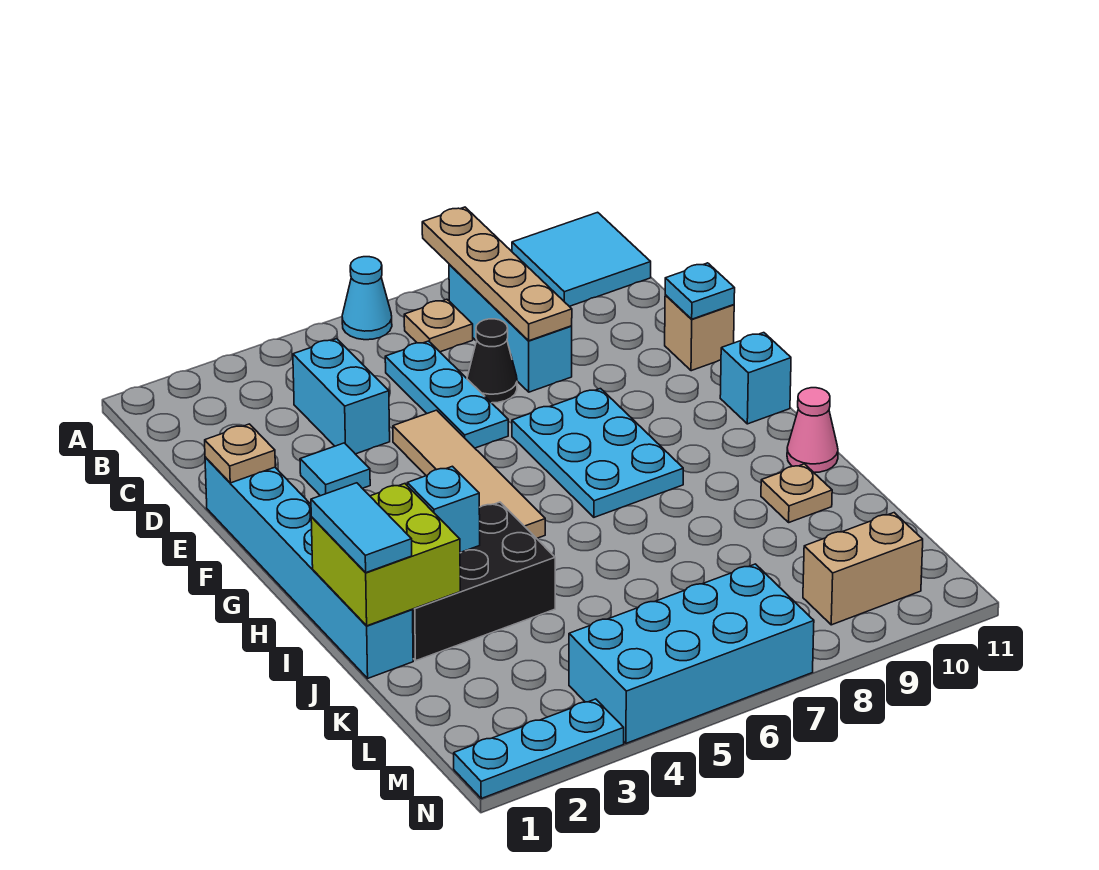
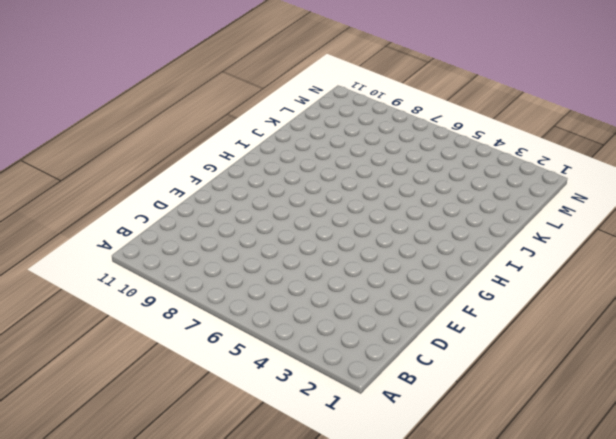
none -> cyan 1x1 cone [342,257,392,340]
none -> cyan 2x2 tile [512,212,651,306]
none -> tan 1x1 plate [404,299,473,352]

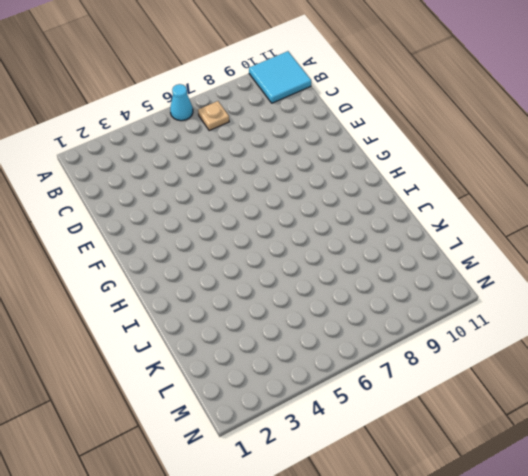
none -> cyan 1x3 brick [449,265,572,392]
none -> cyan 1x2 brick [293,339,390,454]
none -> cyan 1x3 plate [385,341,508,448]

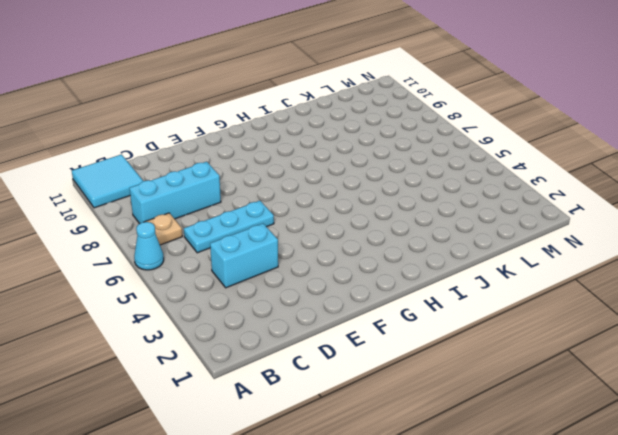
none -> black 1x1 cone [467,319,517,403]
none -> cyan 1x6 brick [205,457,413,678]
none -> cyan 1x1 tile [300,443,370,496]

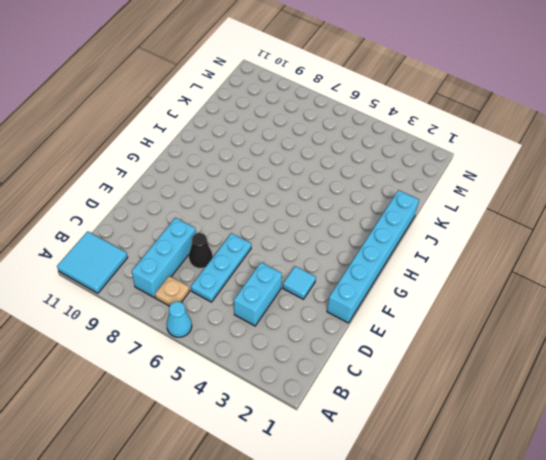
none -> tan 1x4 tile [393,410,545,538]
none -> tan 1x1 brick [665,295,734,371]
none -> cyan 2x3 plate [512,389,683,517]

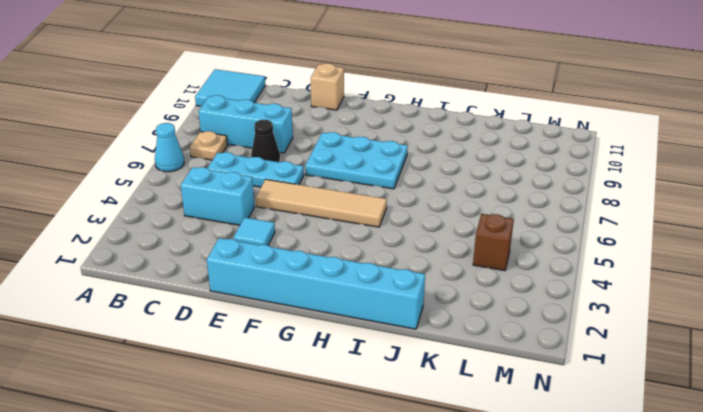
brown 1x1 brick [473,214,514,271] -> none
none -> cyan 1x1 brick [720,333,791,424]
none -> black 2x3 brick [412,502,555,661]
none -> pink 1x1 cone [787,388,838,472]

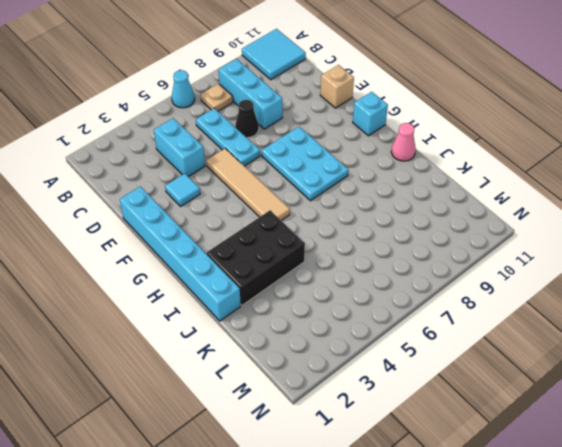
none -> tan 1x1 plate [761,464,832,522]
none -> cyan 2x4 brick [569,564,814,743]
none -> tan 1x2 brick [803,513,923,625]

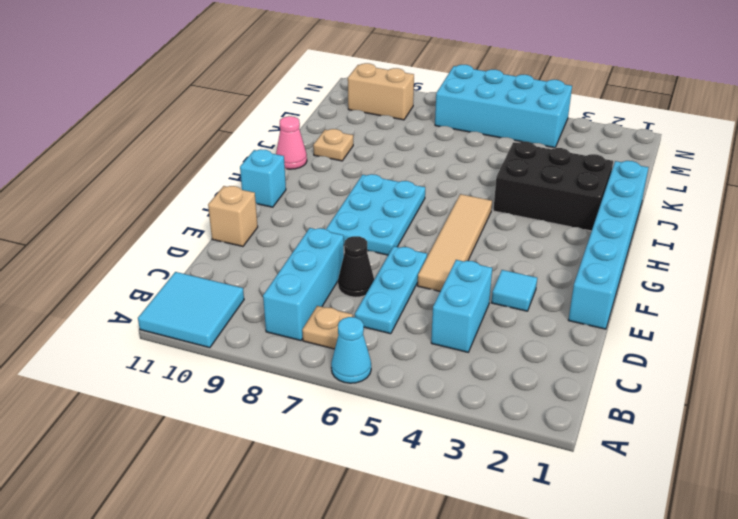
none -> cyan 1x3 plate [454,699,624,798]
none -> tan 1x4 plate [422,207,572,341]
none -> tan 1x1 plate [205,424,275,483]

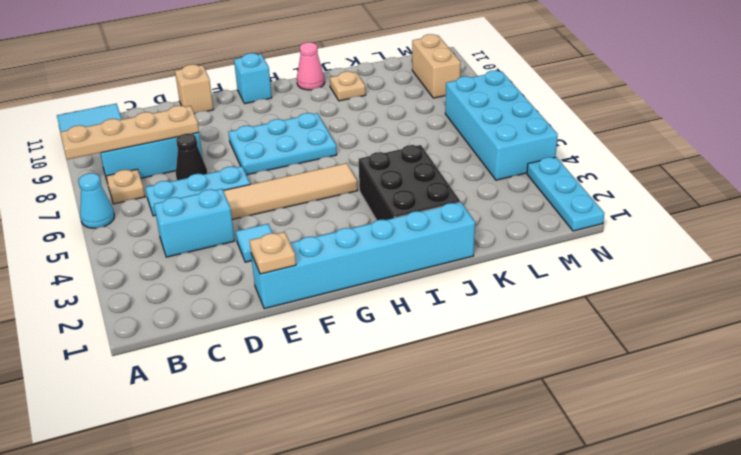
none -> cyan 1x1 plate [665,263,735,319]
none -> lime 2x2 brick [311,484,460,626]
none -> cyan 1x1 brick [407,466,480,553]

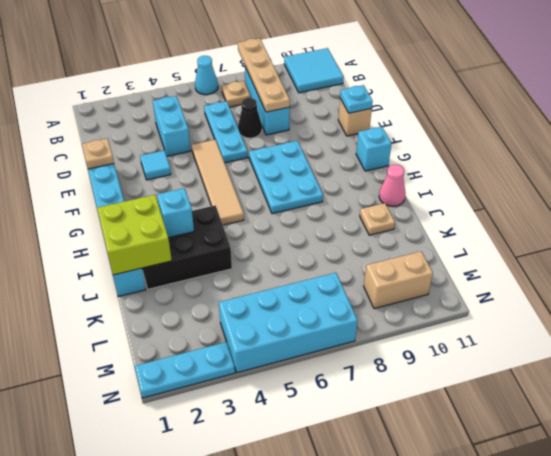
none -> cyan 1x2 tile [311,483,412,573]

